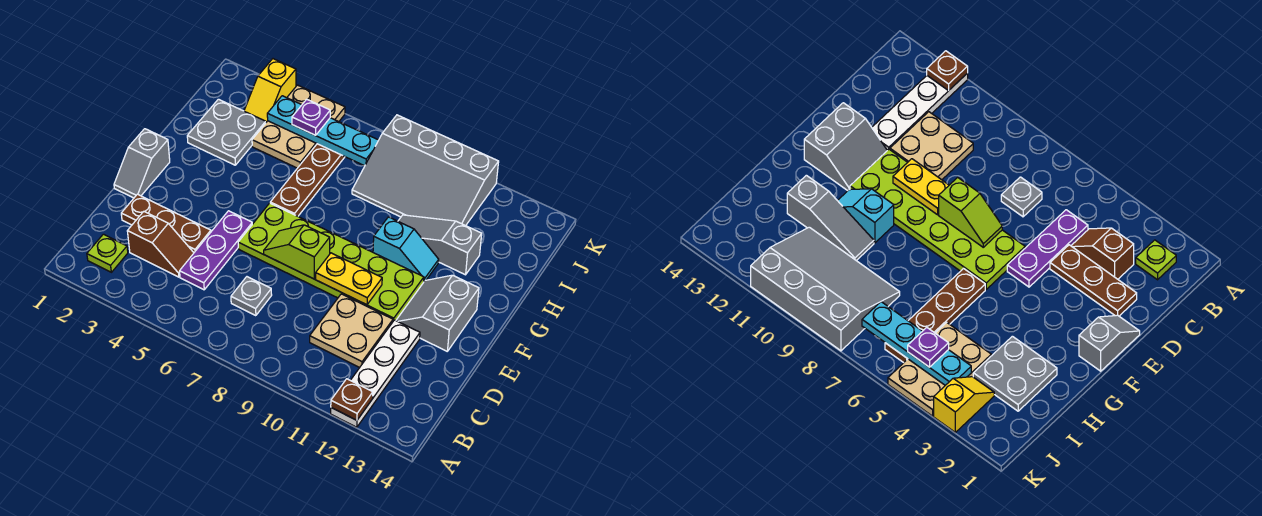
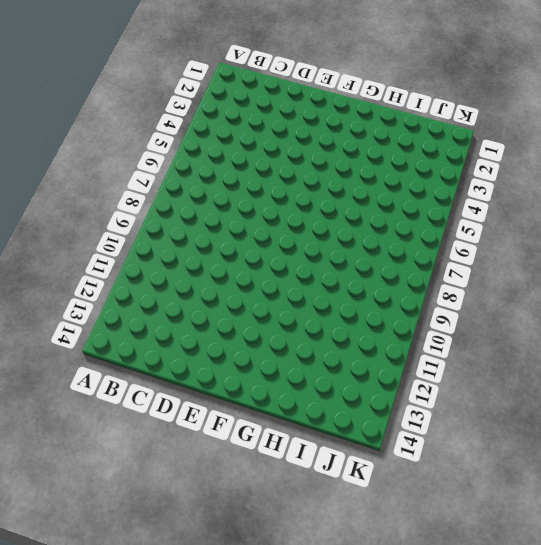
none -> white 1x4 plate [331,320,420,427]
none -> lime 1x1 plate [87,234,128,272]
none -> brown 1x2 slope [127,211,194,277]

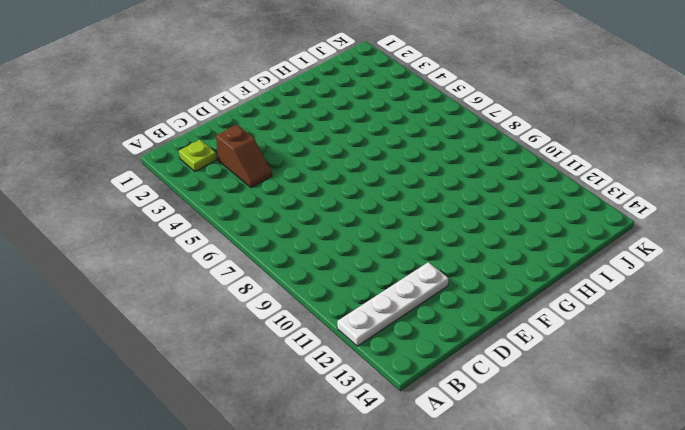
none -> purple 1x3 plate [180,211,252,290]
none -> grey 1x1 plate [231,277,272,316]
none -> tan 2x2 plate [310,294,393,368]

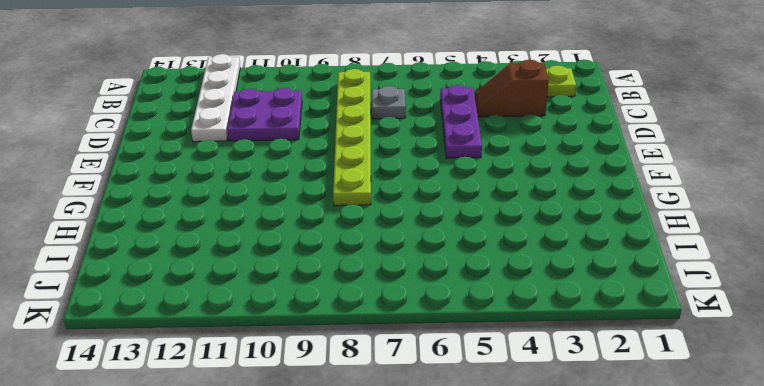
lime 1x6 plate [333,69,371,206] -> lime 2x6 plate [238,203,424,321]
purple 2x2 plate [227,88,302,141] -> tan 2x2 plate [310,294,393,368]
none -> brown 1x3 plate [121,194,211,252]
none -> grey 1x2 slope [114,129,170,198]
none -> grey 2x2 slope [396,275,479,351]

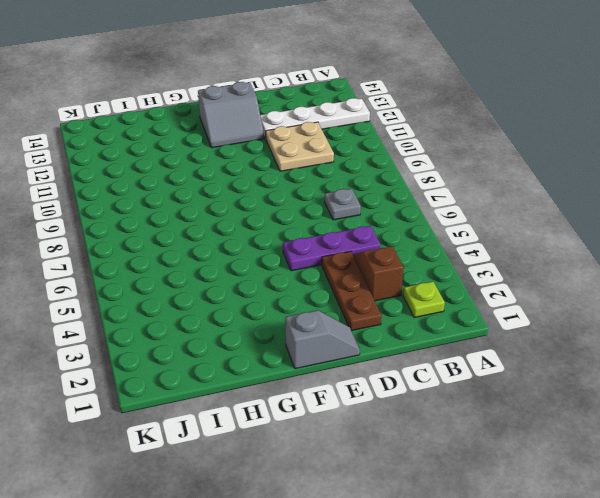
none -> lime 2x6 plate [238,203,424,321]
none -> brown 1x4 plate [270,144,345,216]
none -> cyan 1x2 slope [373,217,439,281]

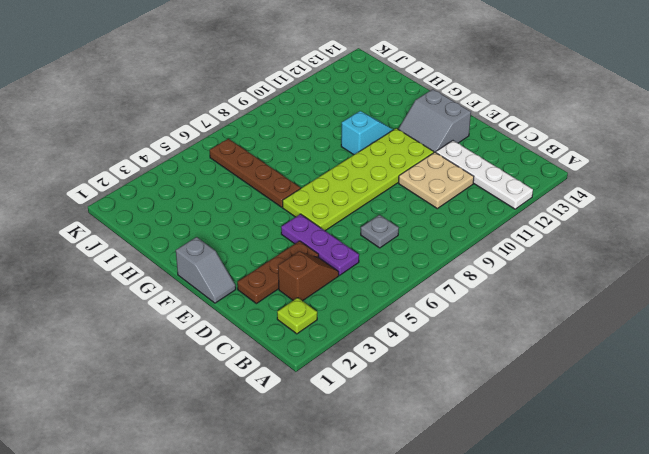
none -> grey 2x2 plate [187,99,266,165]
none -> grey 1x3 slope [398,215,482,275]
none -> tan 2x3 plate [252,85,345,168]

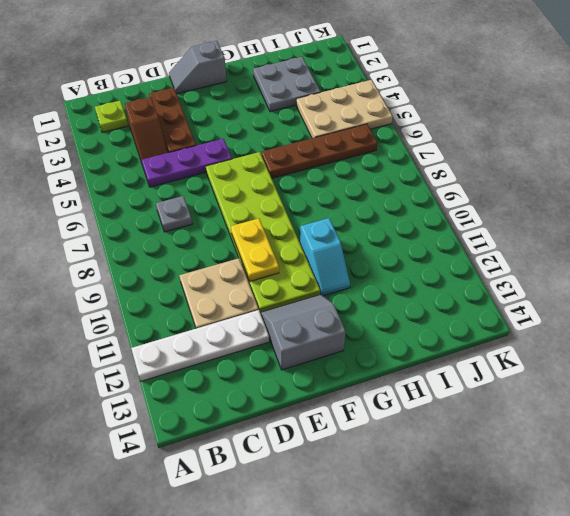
none -> grey 1x3 slope [398,215,482,275]
none -> grey 3x4 slope [352,115,499,226]
none -> yellow 1x2 slope [244,59,296,122]

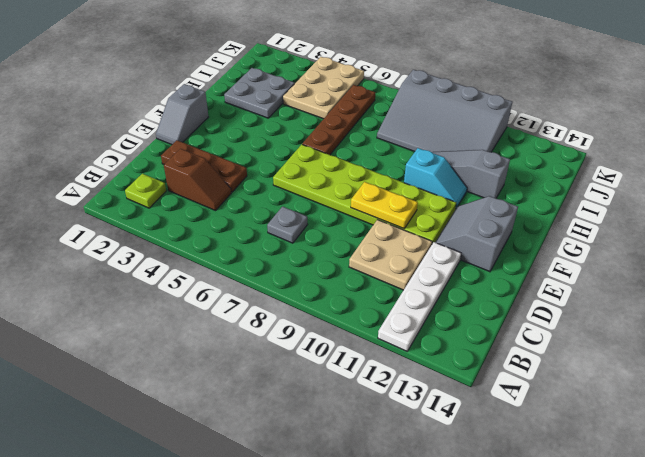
none -> purple 1x3 plate [180,211,252,290]
none -> yellow 1x2 slope [244,59,296,122]
none -> brown 1x1 plate [331,379,373,420]

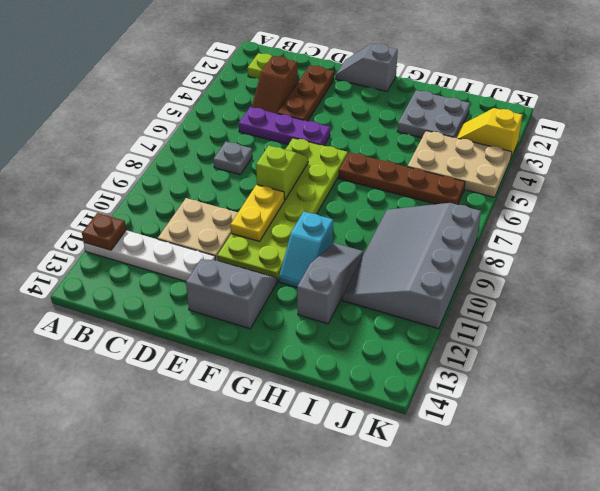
none -> cyan 1x4 plate [267,96,378,166]
none -> purple 1x1 plate [292,99,330,135]

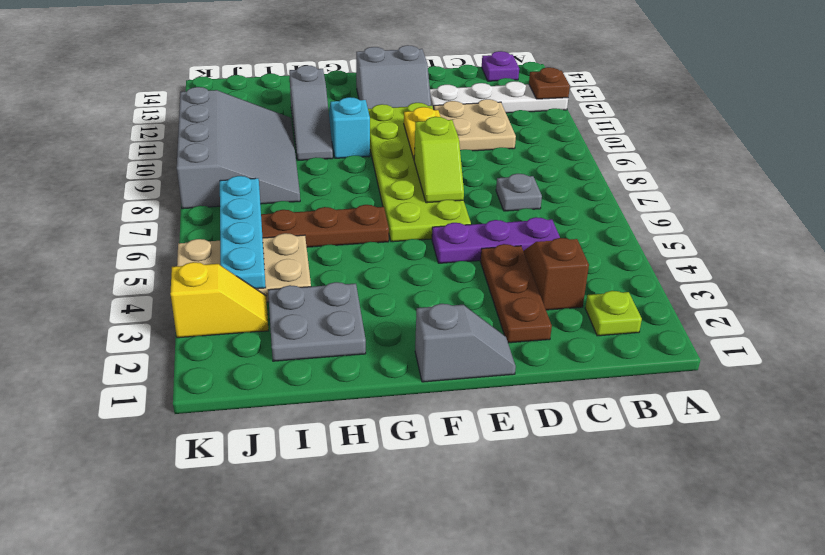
purple 1x1 plate [482,51,519,81] -> purple 1x1 plate moved to [292,99,330,135]

